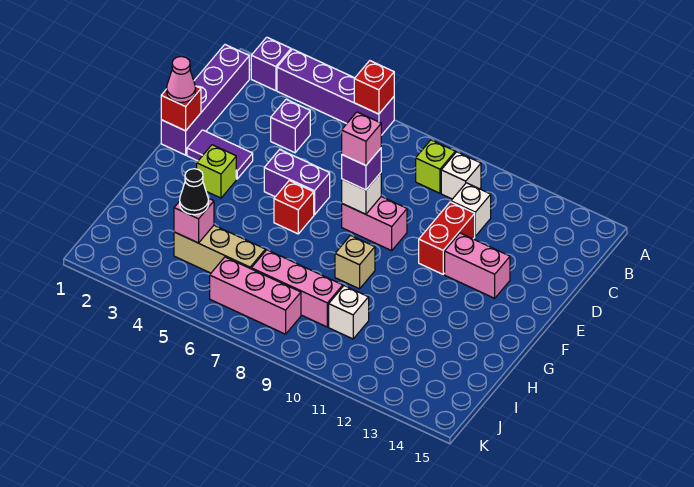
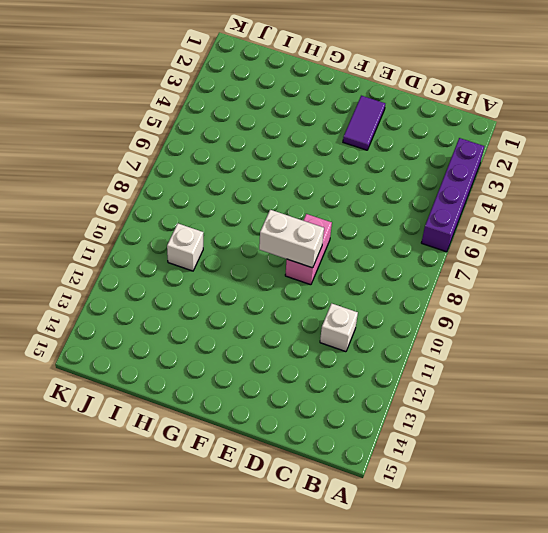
white 1x2 brick [259,210,324,268] -> none
none -> purple 1x1 brick [251,37,291,91]
none -> purple 1x4 brick [161,45,249,155]
none -> lime 1x1 brick [416,140,455,193]

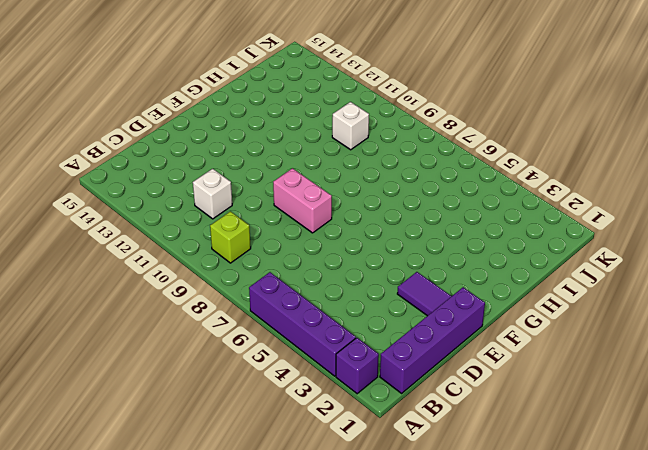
none -> white 1x1 brick [441,152,481,199]
none -> purple 1x1 brick [271,99,310,153]
none -> red 1x2 brick [419,202,475,274]

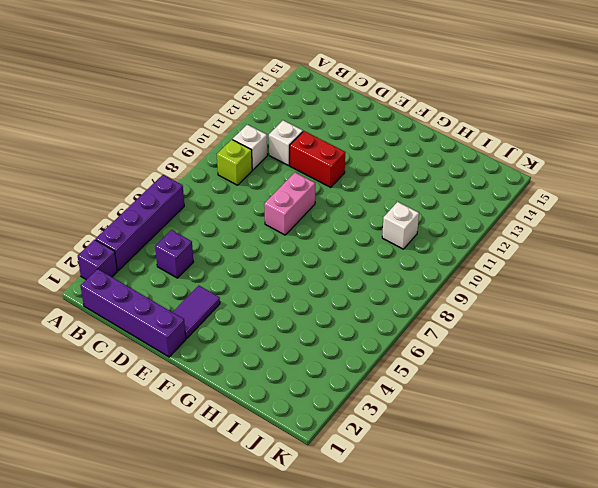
none -> purple 1x2 brick [264,149,330,215]
none -> pink 1x2 brick [445,233,510,298]
none -> lime 1x1 brick [197,145,236,198]

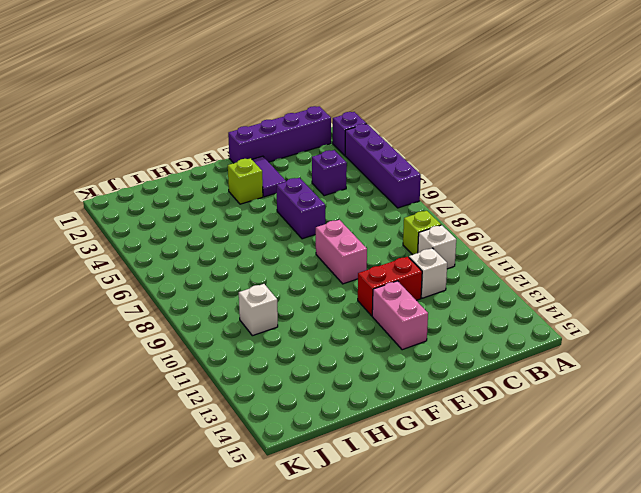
none -> red 1x1 brick [274,181,314,234]
none -> tan 1x1 brick [335,235,375,289]
none -> tan 1x3 brick [174,225,265,273]

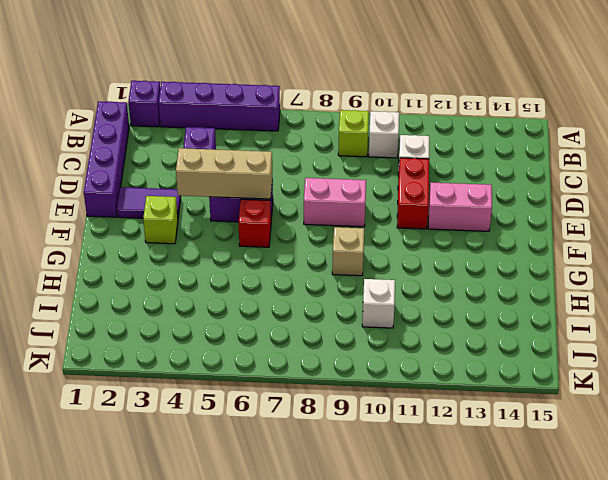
tan 1x3 brick [176,148,272,199] -> tan 1x3 brick moved to [174,225,265,273]
none -> pink 1x3 brick [251,250,343,327]
none -> pink 1x3 brick [210,257,301,334]
none -> red 1x1 brick [354,61,394,114]

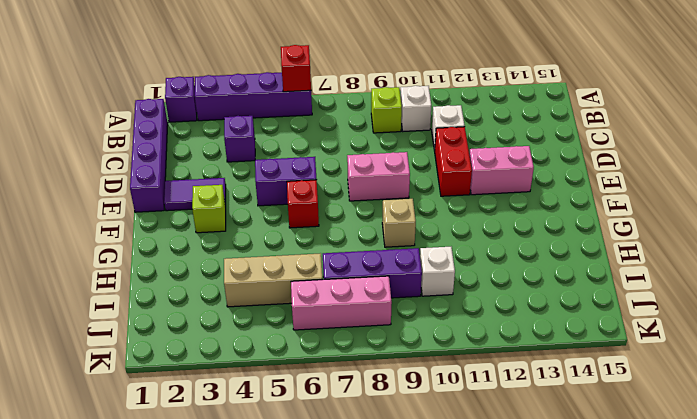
purple 1x3 brick [323,248,422,298] -> pink 1x3 brick [251,250,343,327]
none -> red 1x1 brick [161,86,201,131]
none -> white 1x1 brick [342,173,381,214]
none -> pink 1x1 brick [174,198,214,243]

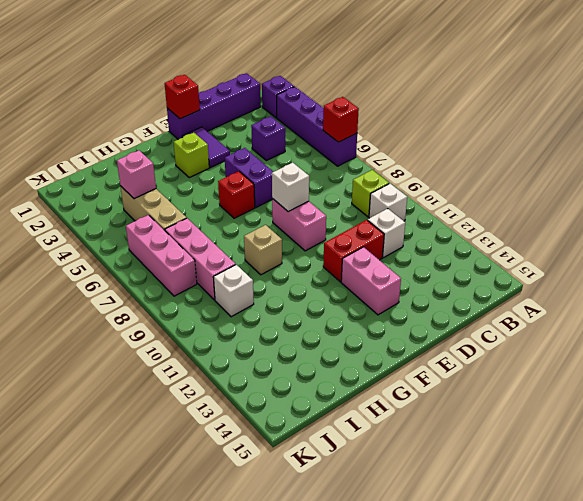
none -> pink 1x1 cone [167,56,196,102]
none -> purple 1x1 brick [342,148,381,190]
none -> black 1x1 cone [180,169,208,215]

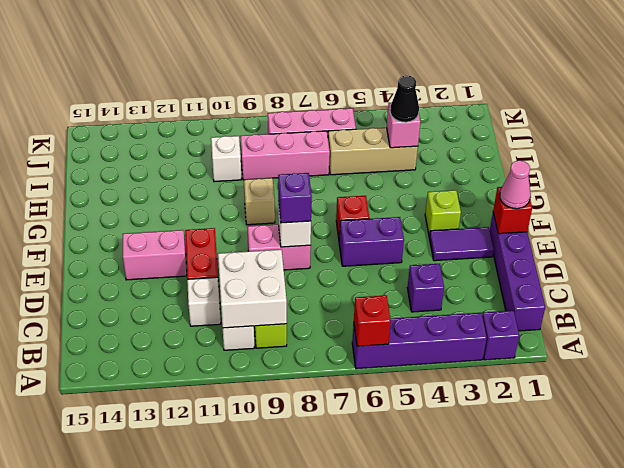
white 2x2 brick [218,250,287,328] -> none
none -> pink 1x1 brick [342,112,381,165]

